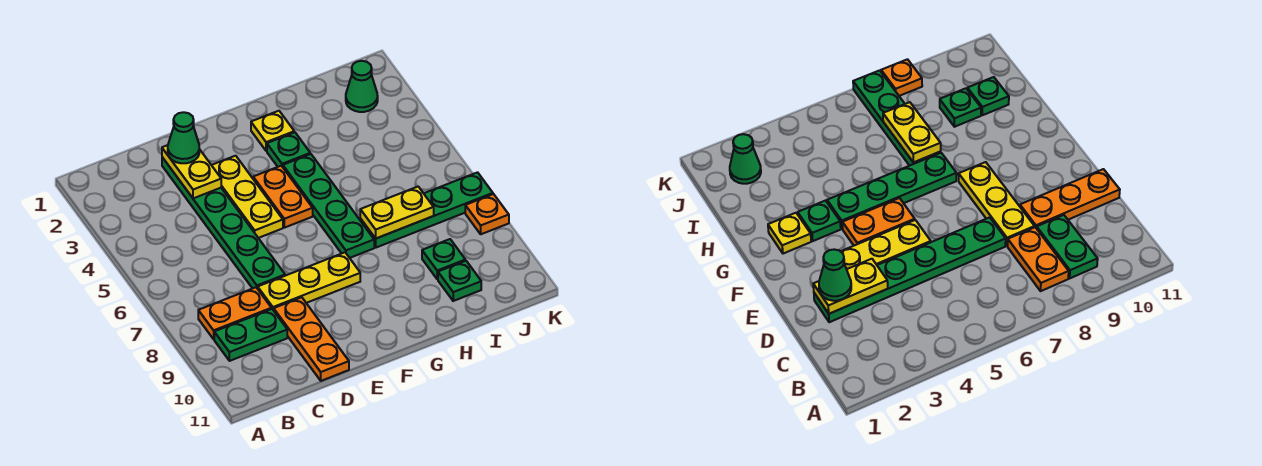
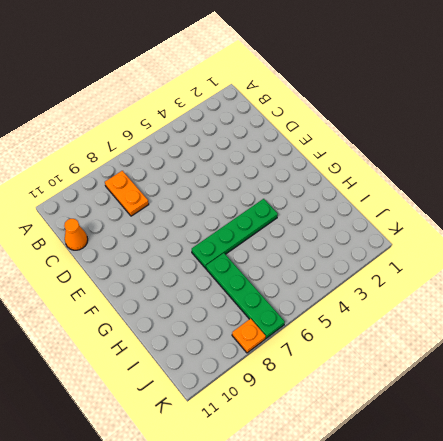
orange 1x1 cone [64,219,88,250] -> none
none -> green 1x2 plate [214,309,287,361]
none -> green 1x6 plate [162,157,285,289]
none -> yellow 1x3 plate [258,252,360,310]

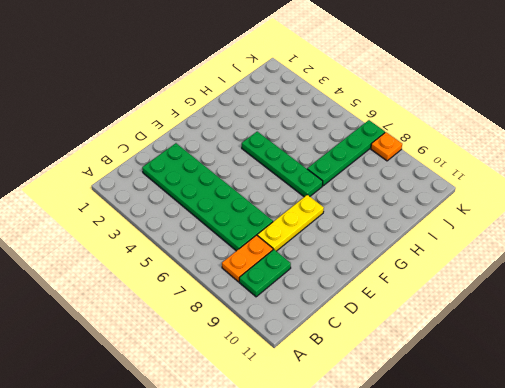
green 2x6 plate [142,143,273,251] -> green 1x6 plate [162,157,285,289]
none -> orange 1x3 plate [274,297,349,381]
none -> yellow 1x3 plate [212,156,283,238]
none -> orange 1x2 plate [253,166,313,228]

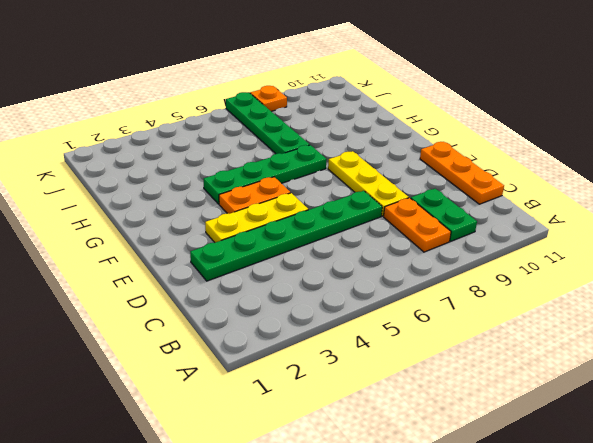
orange 1x3 plate [420,142,504,204] -> orange 1x3 plate turned to [274,297,349,381]
none -> yellow 1x1 plate [251,111,294,151]
none -> green 1x1 plate [267,132,310,167]
none -> green 1x1 plate [422,239,465,279]

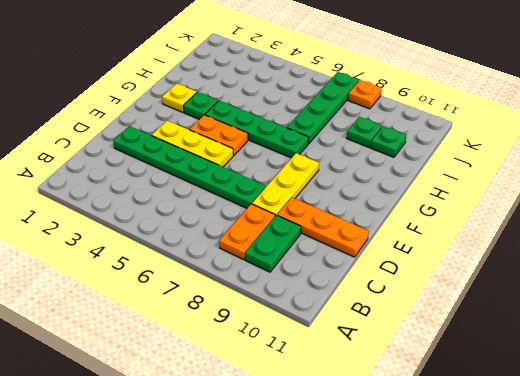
none -> green 1x1 cone [346,61,378,112]
none -> yellow 1x2 plate [162,145,221,198]
none -> yellow 1x2 plate [360,187,434,238]

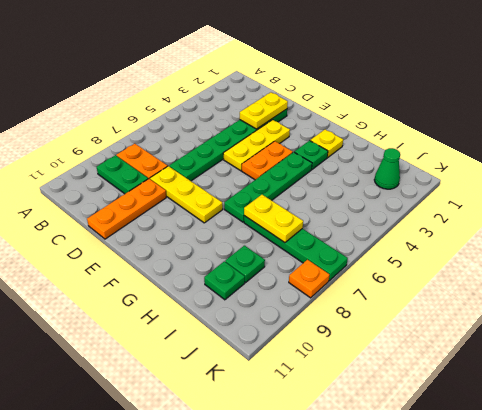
none -> green 1x1 cone [168,112,199,163]

